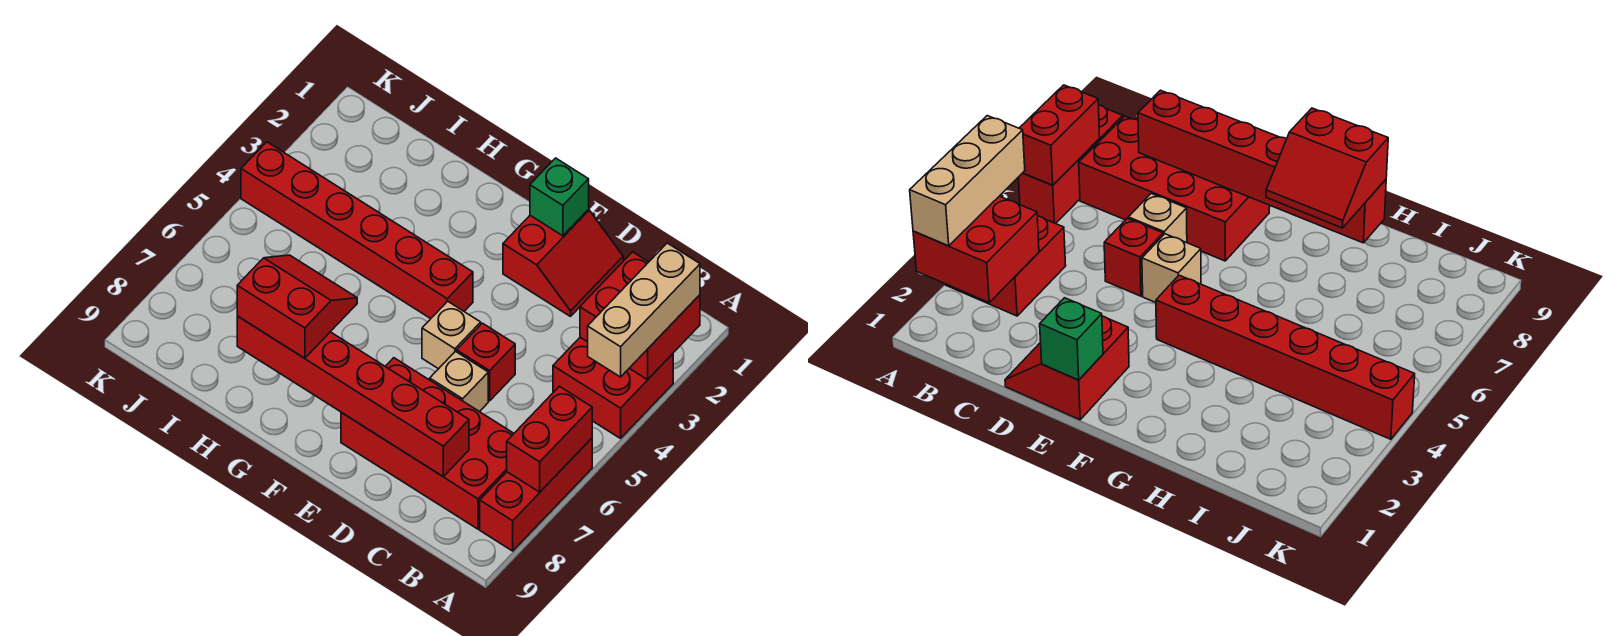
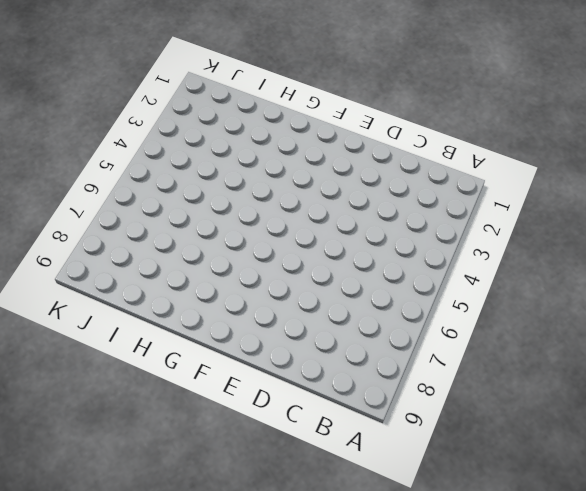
none -> red 2x2 brick [553,337,673,438]
none -> red 1x3 brick [480,438,592,551]
none -> red 2x4 brick [341,358,514,529]

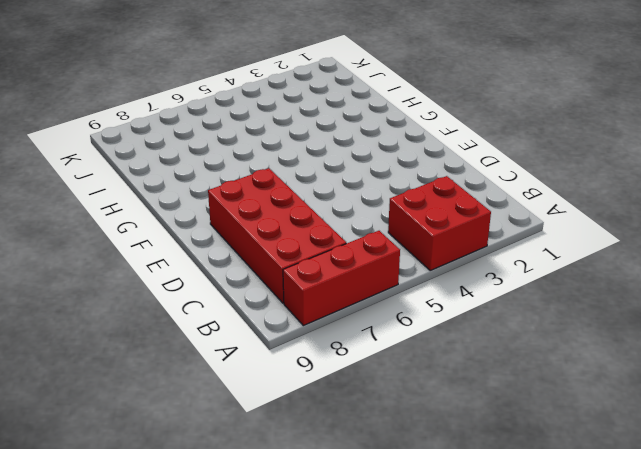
none -> red 2x2 slope [503,209,623,316]
none -> red 1x1 brick [457,323,515,401]
none -> tan 1x1 brick [430,351,488,412]

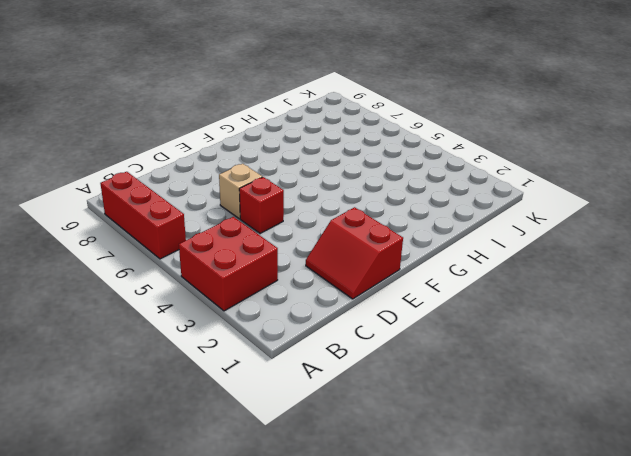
none -> red 2x4 brick [341,358,514,529]
none -> tan 1x1 brick [422,301,481,369]
none -> red 1x6 brick [241,142,473,319]

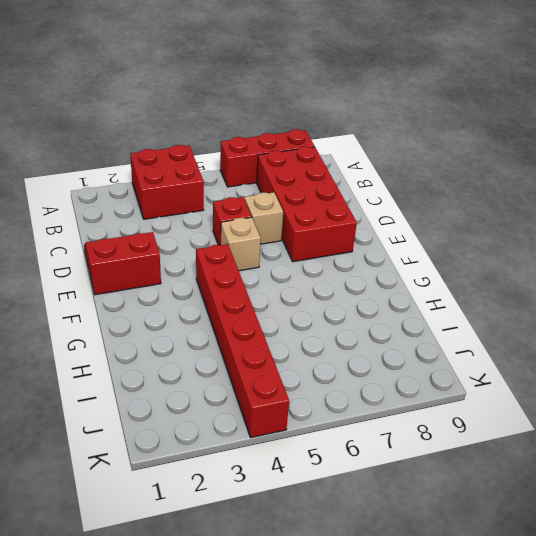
none -> red 2x2 brick [580,252,700,380]
none -> red 1x2 brick [507,386,592,492]
none -> red 1x6 brick [237,316,469,476]

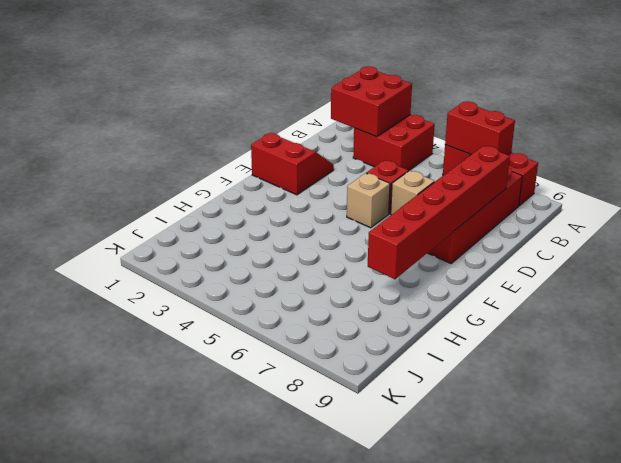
none -> red 1x6 brick [241,142,473,319]
none -> green 1x1 brick [530,158,589,236]
none -> tan 1x3 brick [588,243,700,377]

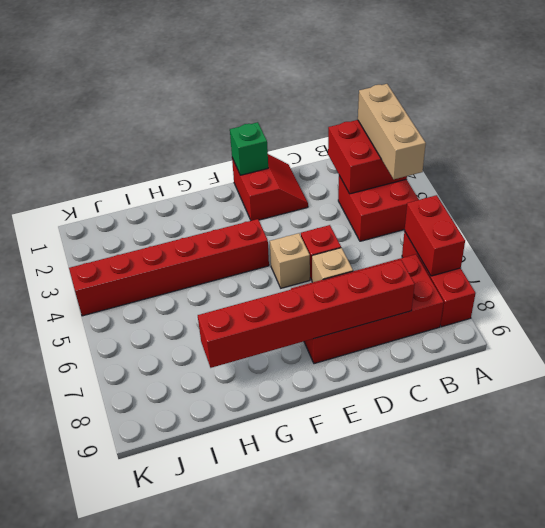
none -> red 2x2 slope [237,255,357,358]

